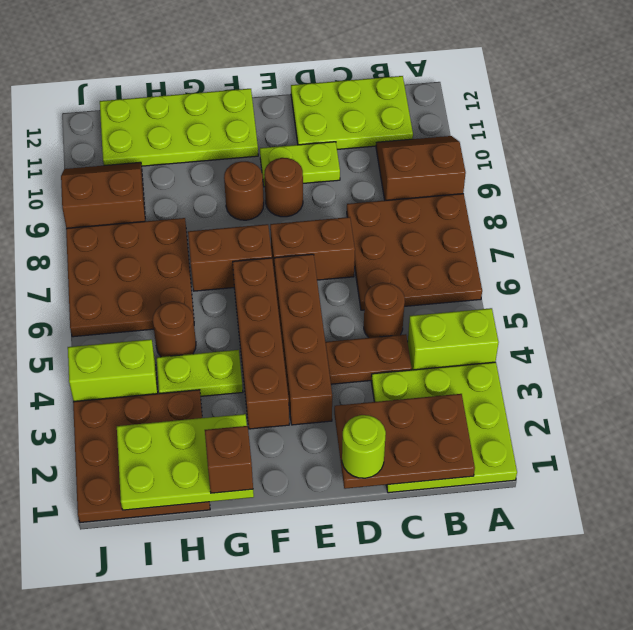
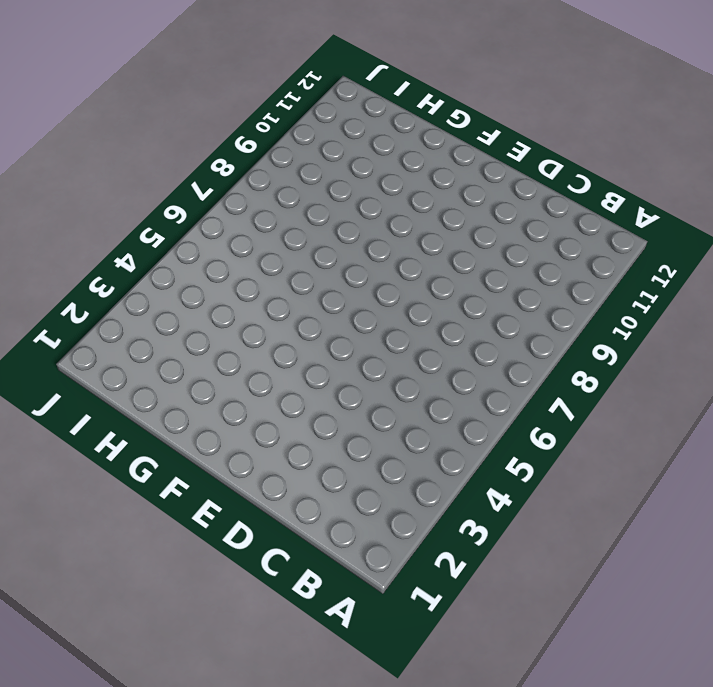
none -> lime 3x3 plate [371,362,517,493]
none -> lime 1x2 brick [408,308,499,370]
none -> brown 3x3 plate [347,194,482,310]

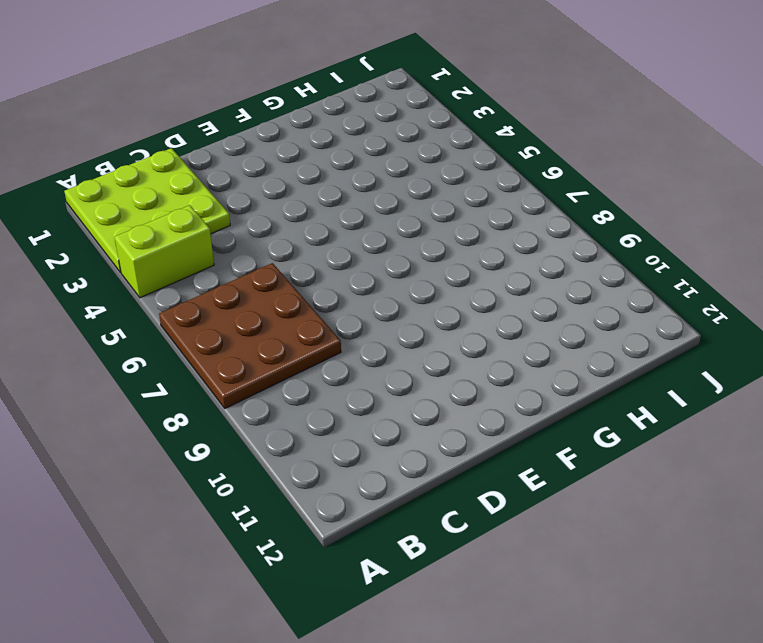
none -> brown 2x2 slope [376,136,466,200]
none -> lime 2x3 plate [291,76,413,149]
none -> brown 1x2 plate [325,334,412,384]

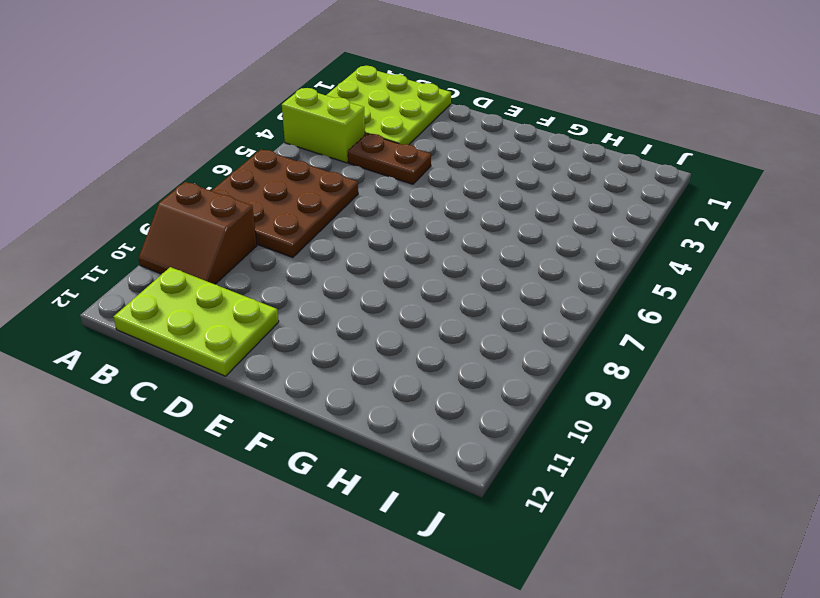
none -> brown 1x1 round brick [364,283,405,338]
none -> brown 1x2 brick [270,217,355,280]
none -> lime 1x2 plate [260,142,340,187]

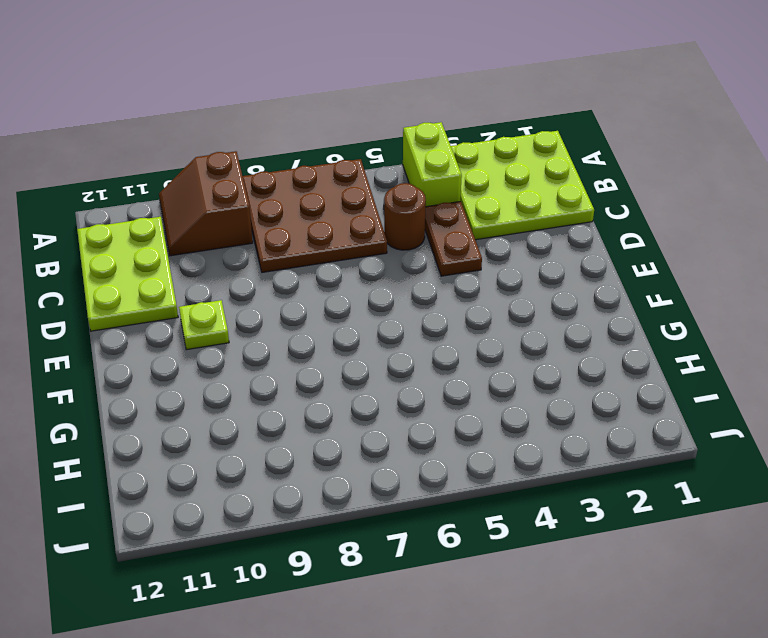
lime 1x1 plate [179,300,229,350] -> lime 1x2 plate [260,142,340,187]
none -> brown 1x2 brick [270,217,355,280]
none -> brown 1x4 brick [274,254,332,425]
none -> brown 1x1 round brick [264,158,303,217]

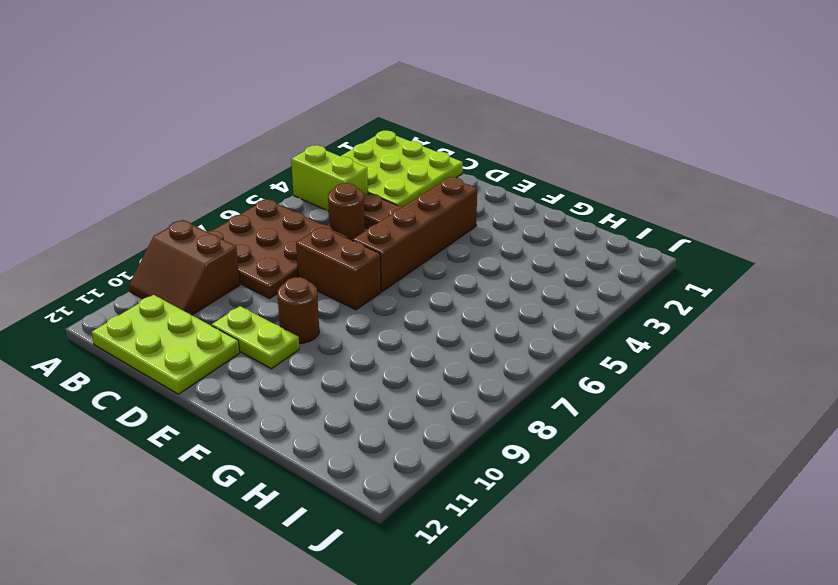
none -> brown 1x4 brick [233,258,289,429]
none -> brown 1x2 brick [188,224,272,291]
none -> brown 1x1 round brick [224,161,264,220]

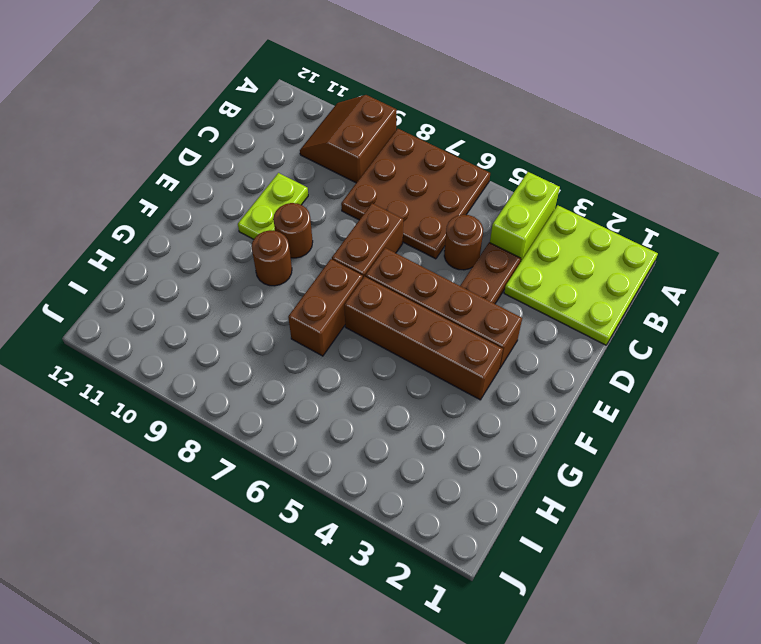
none -> lime 2x3 plate [291,76,413,149]
none -> lime 2x4 plate [100,89,258,166]
none -> lime 1x2 plate [157,350,243,396]

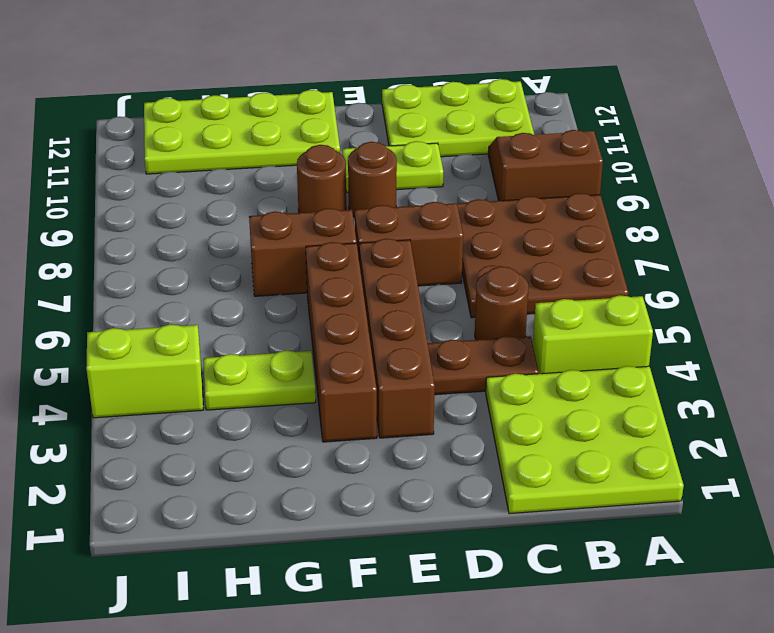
none -> brown 3x3 plate [73,390,210,523]
none -> brown 1x1 round brick [153,302,196,357]
none -> brown 3x3 plate [66,218,194,337]

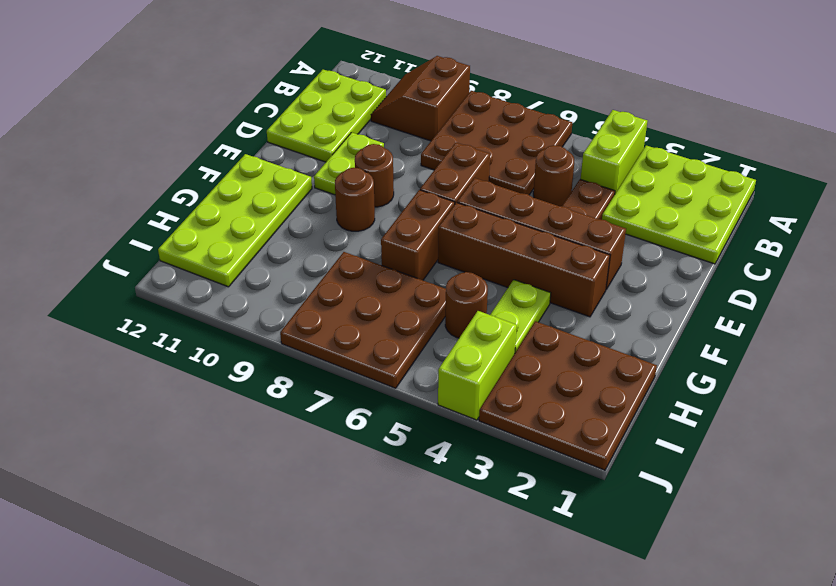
none -> brown 2x2 slope [61,162,145,228]
none -> brown 2x3 plate [334,394,475,489]
none -> lime 2x3 plate [117,414,254,510]

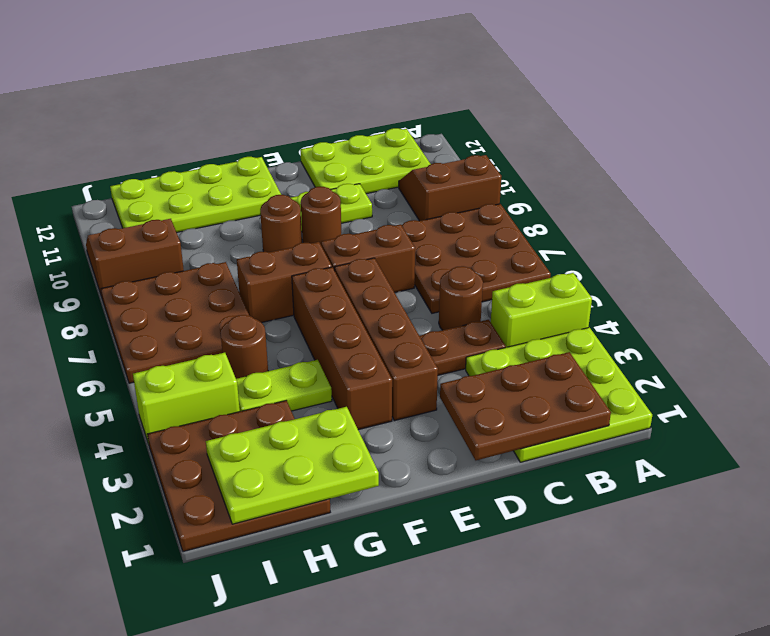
none -> lime 1x1 round brick [342,415,386,478]
none -> brown 1x1 brick [205,426,253,493]

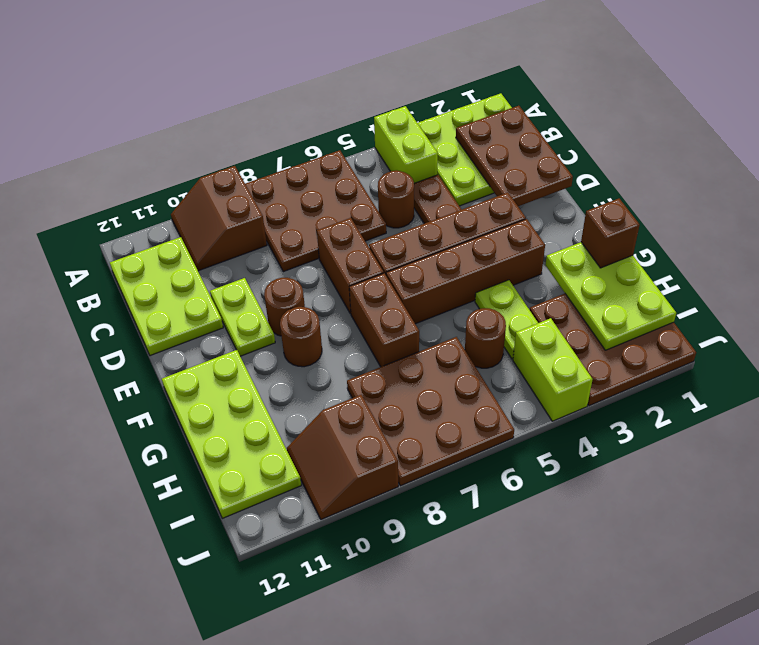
none -> lime 1x1 round brick [342,415,386,478]

